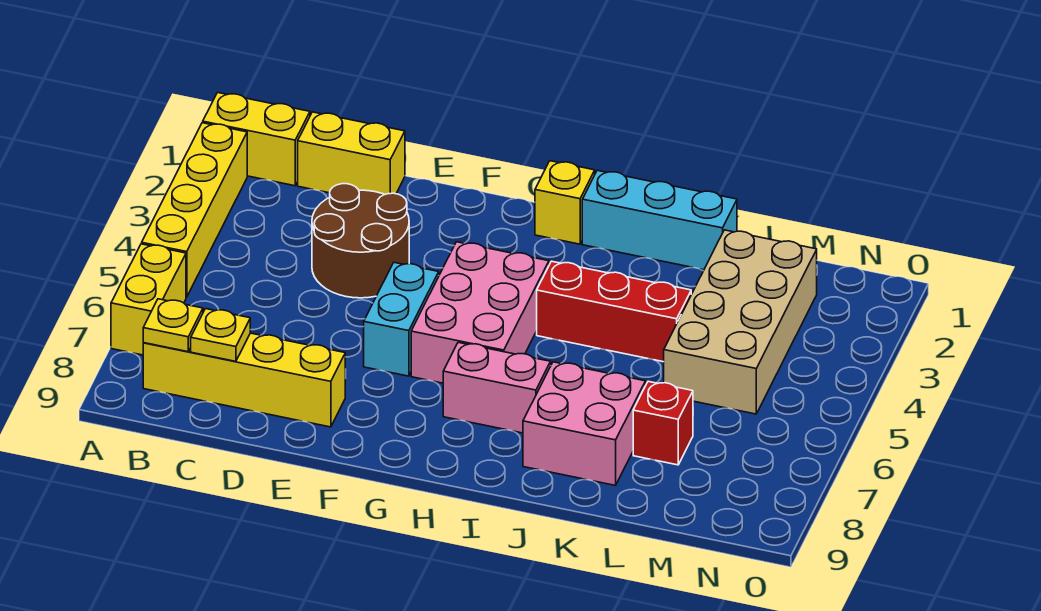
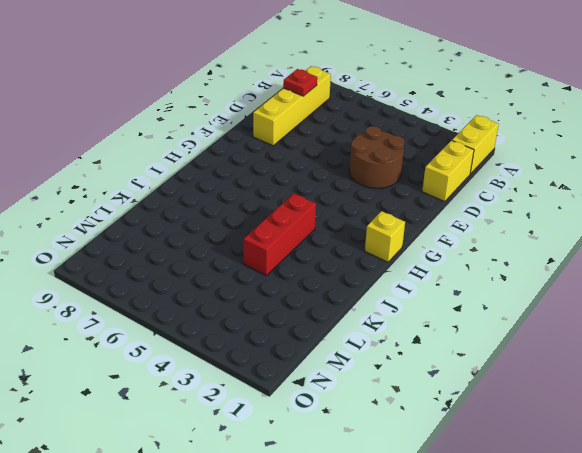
red 1x1 plate [283,69,317,96] -> yellow 1x1 plate [191,309,250,361]
none -> yellow 1x4 brick [142,123,247,297]
none -> yellow 1x2 brick [111,244,186,355]
none -> cyan 1x2 brick [364,262,439,376]

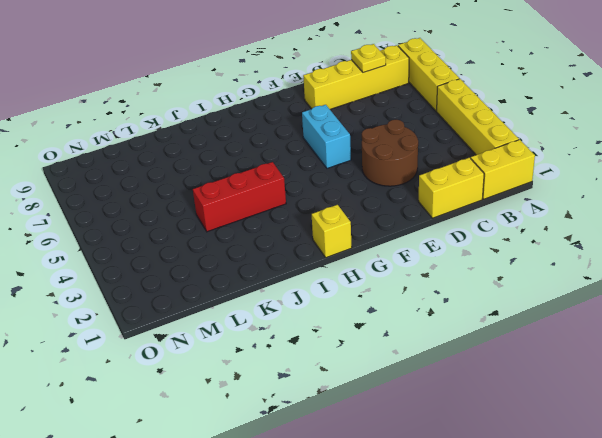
yellow 1x3 brick [398,38,459,111] -> yellow 1x2 brick [111,244,186,355]
none -> pink 2x3 brick [411,242,549,383]
none -> pink 1x2 brick [443,342,551,433]
none -> cyan 1x3 brick [582,170,737,270]

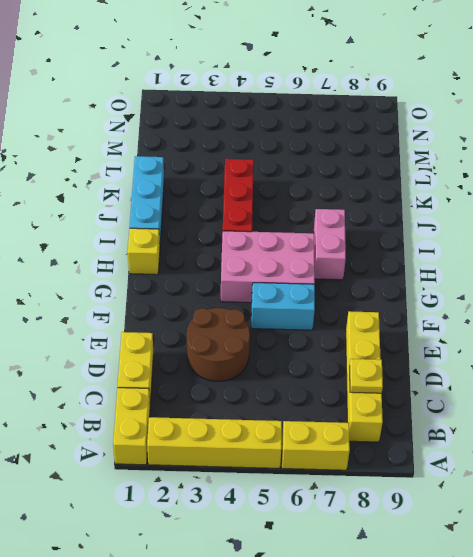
none -> pink 2x2 brick [523,362,646,486]
none -> tan 2x4 brick [664,230,817,414]
none -> red 1x1 brick [633,381,693,465]

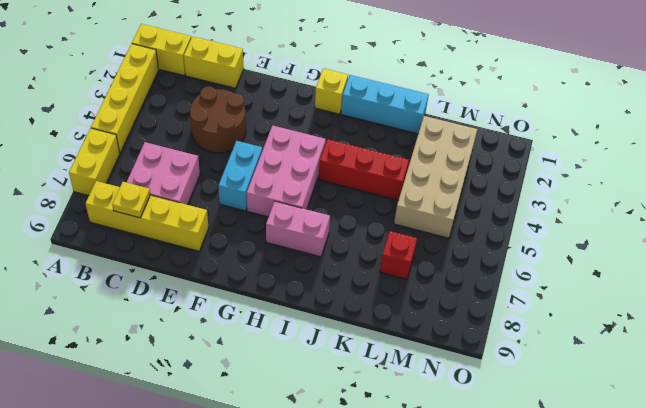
pink 2x2 brick [127,142,200,205] -> pink 2x2 brick moved to [523,362,646,486]
none -> yellow 1x1 plate [143,299,203,352]

